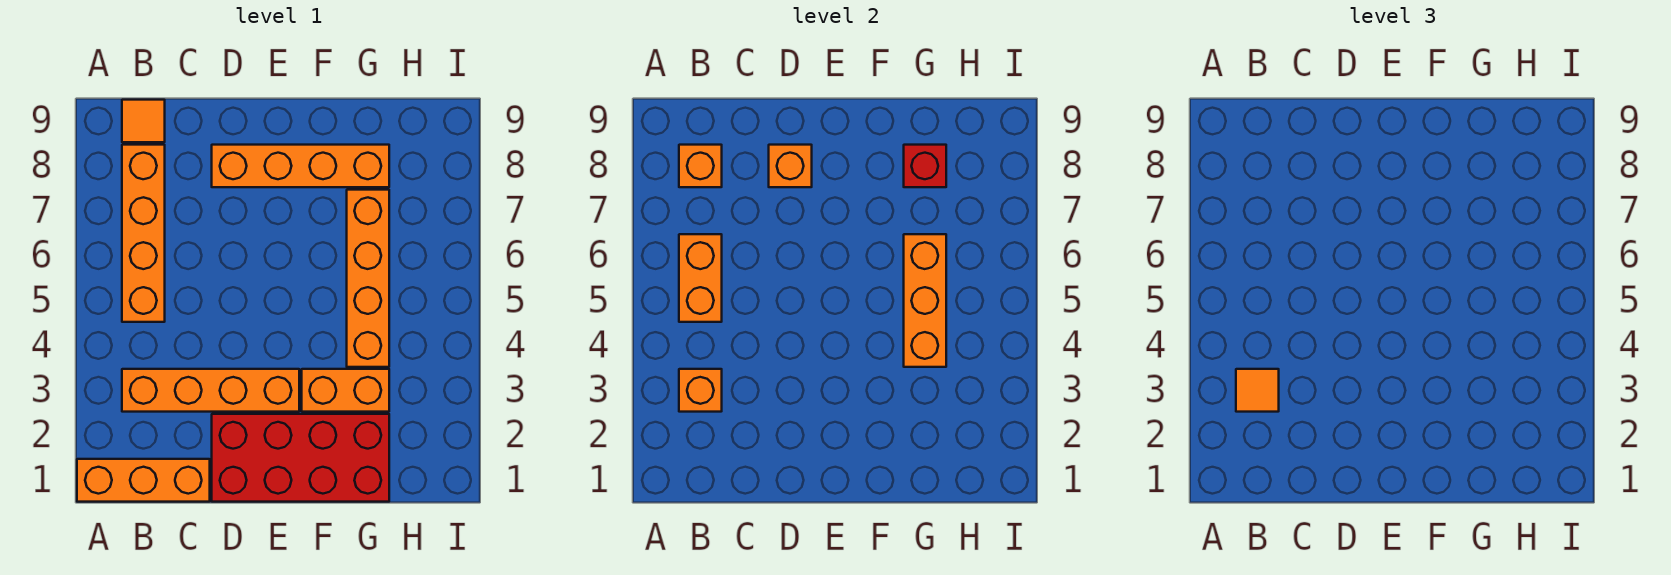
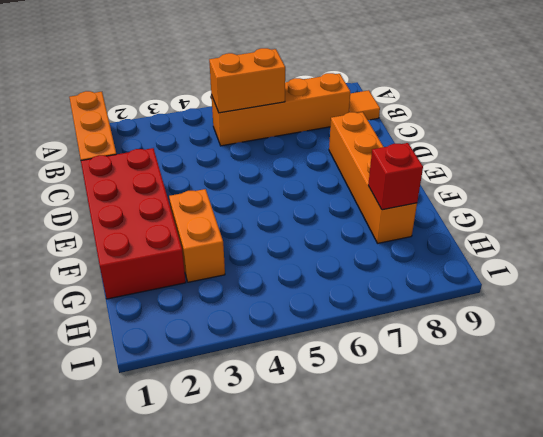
none -> orange 1x4 brick [122,369,299,412]
none -> orange 1x4 brick [347,190,389,367]
none -> orange 1x1 brick [679,369,722,412]

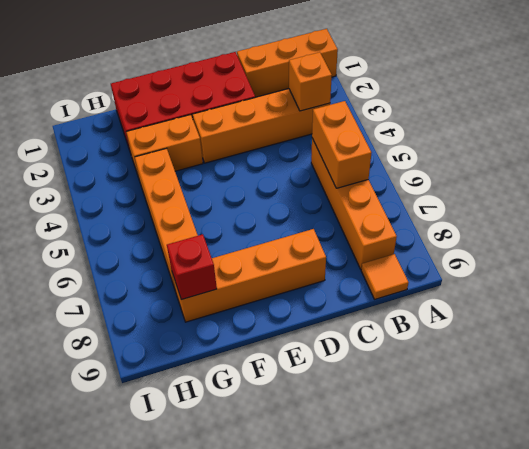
none -> orange 1x1 brick [679,145,722,187]
none -> orange 1x1 brick [769,145,812,187]
none -> orange 1x3 brick [904,234,946,367]

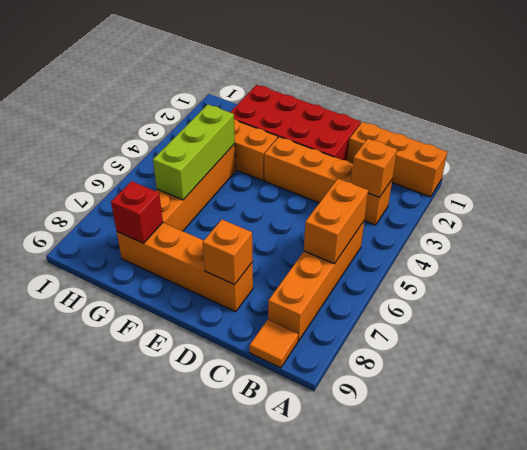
lime 1x3 brick [153,104,235,200] -> orange 1x3 brick [904,234,946,367]
none -> orange 1x1 brick [679,145,722,187]
none -> orange 1x1 tile [1236,369,1279,412]

